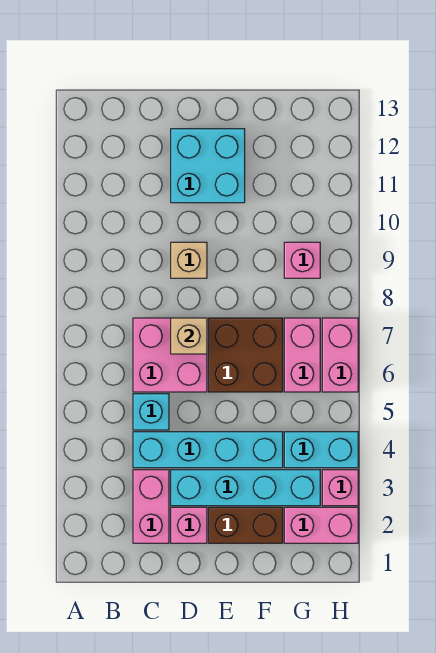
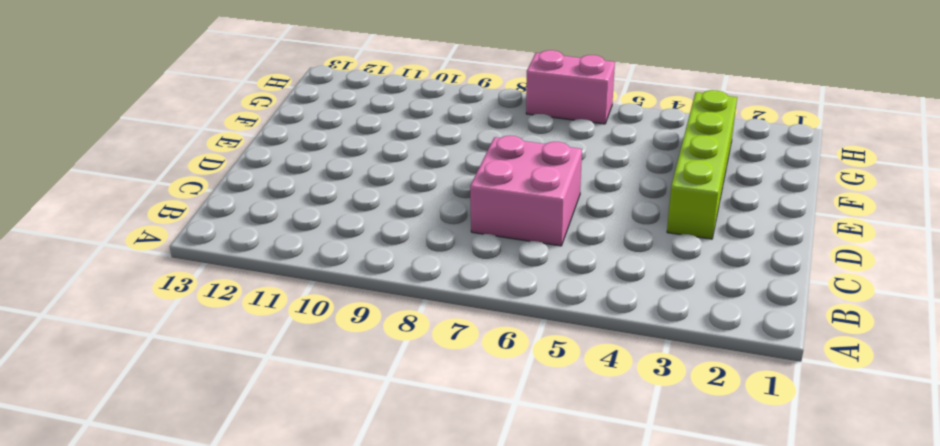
lime 1x4 brick [667,90,737,239] -> cyan 1x4 brick [171,470,320,506]
none -> pink 1x2 brick [133,470,169,543]
none -> cyan 1x4 brick [133,432,283,468]
none -> cyan 1x1 brick [133,394,169,430]

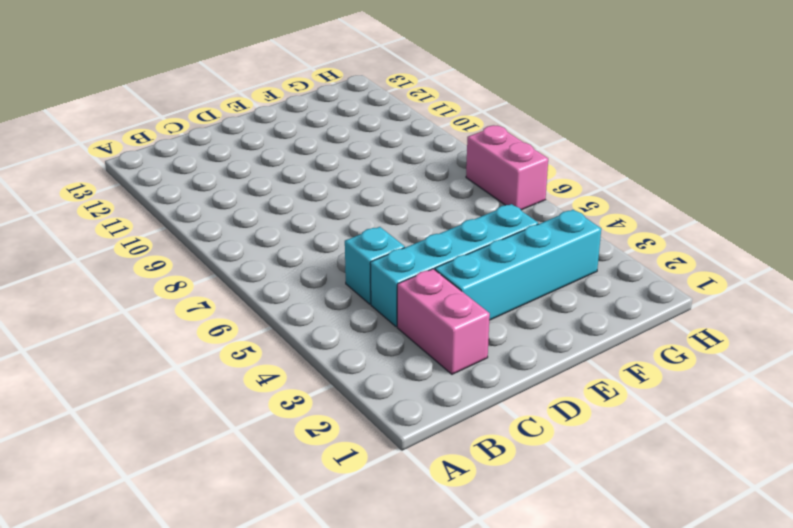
none -> pink 2x2 brick [133,318,207,392]
none -> pink 1x1 brick [171,507,207,543]
none -> tan 1x1 brick [171,242,207,278]

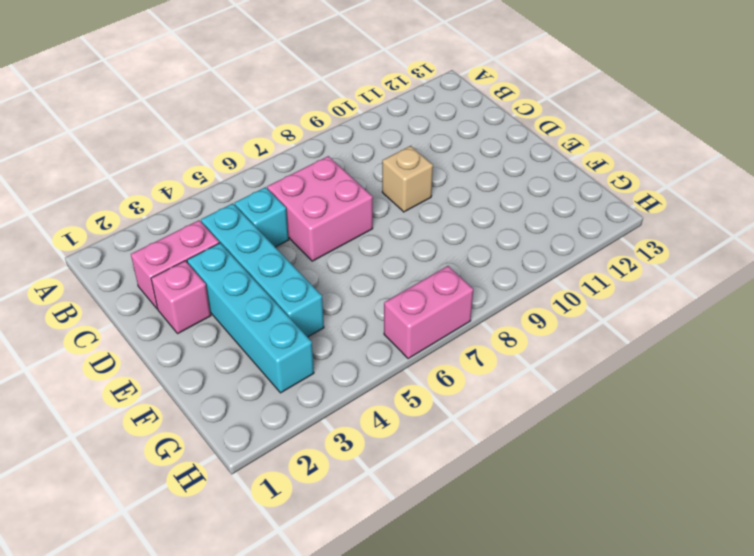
none -> cyan 2x2 brick [171,129,245,203]
none -> brown 1x2 brick [209,507,283,543]
none -> brown 2x2 brick [209,318,283,392]

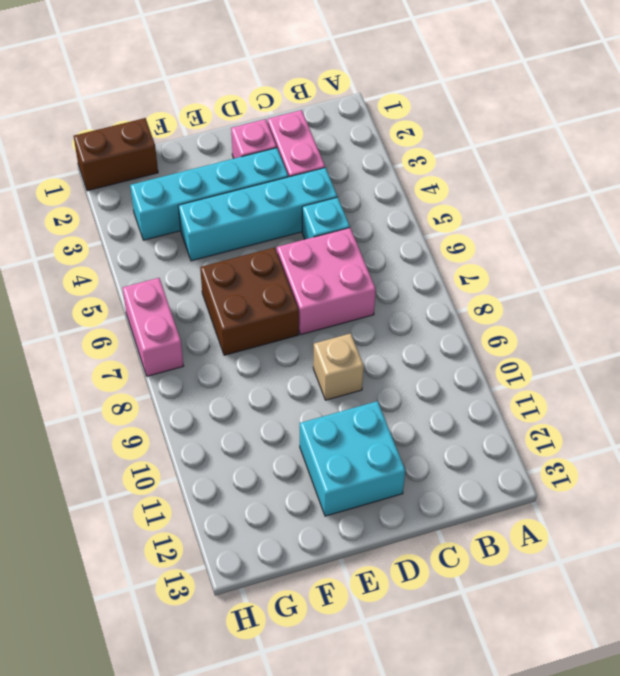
brown 1x2 brick [74,118,158,191] -> brown 1x2 brick moved to [209,507,283,543]
none -> pink 1x2 brick [284,507,358,543]
none -> cyan 1x2 brick [284,432,358,468]
none -> pink 1x2 brick [284,318,320,392]

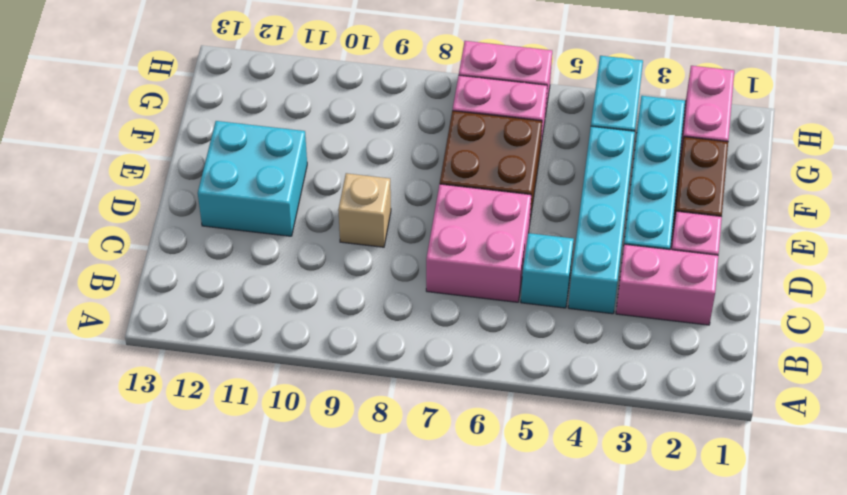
none -> pink 1x1 brick [284,242,320,278]
none -> pink 1x1 brick [322,470,358,506]
none -> tan 1x1 brick [171,318,207,354]

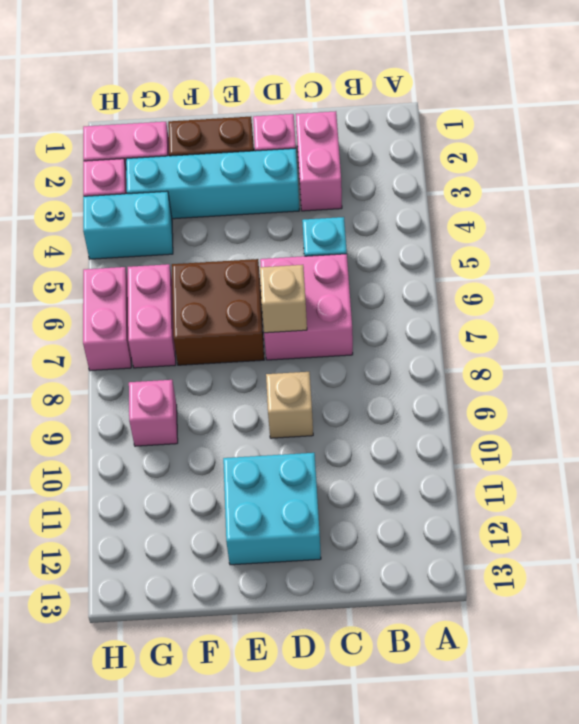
none -> cyan 1x4 brick [133,432,283,468]

